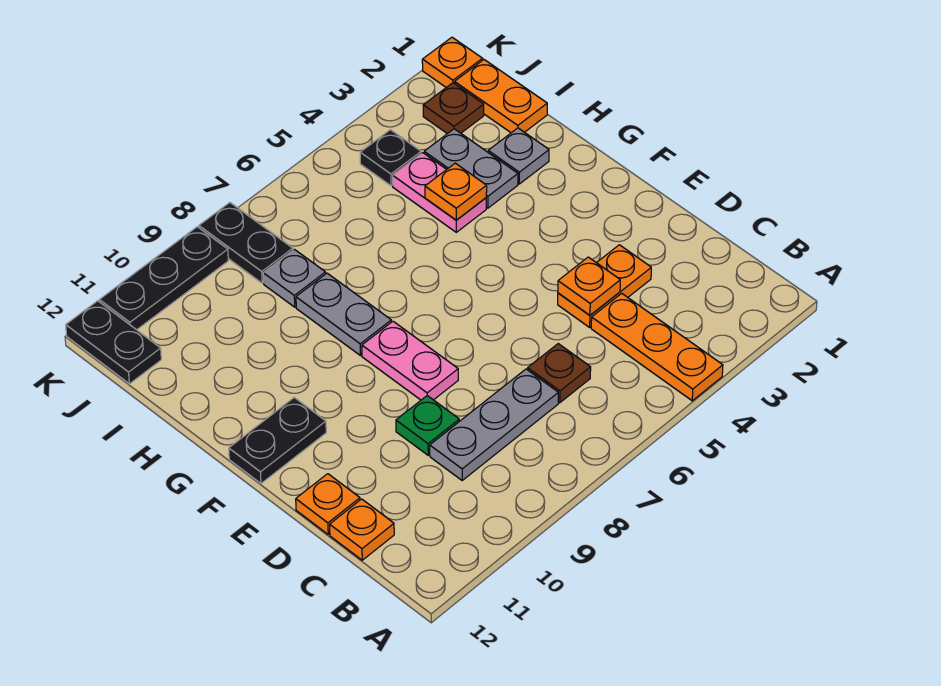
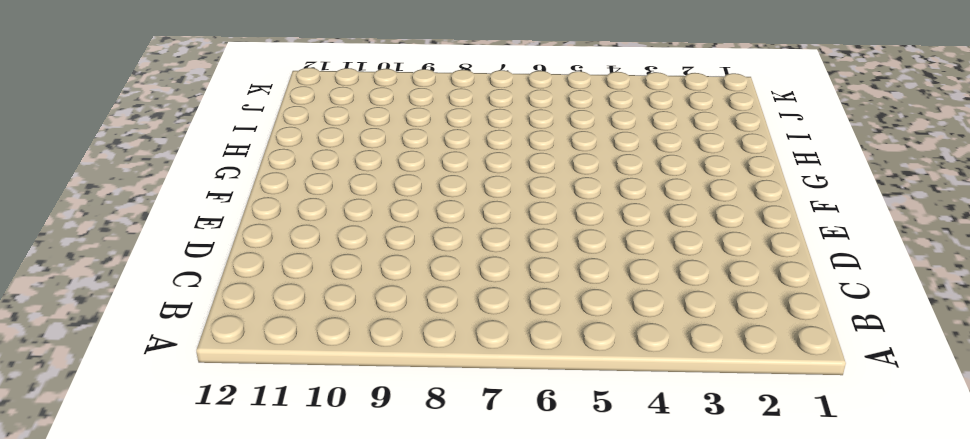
none -> orange 1x3 plate [591,293,723,401]
none -> brown 1x1 plate [528,344,591,403]
none -> grey 1x3 plate [430,369,558,480]

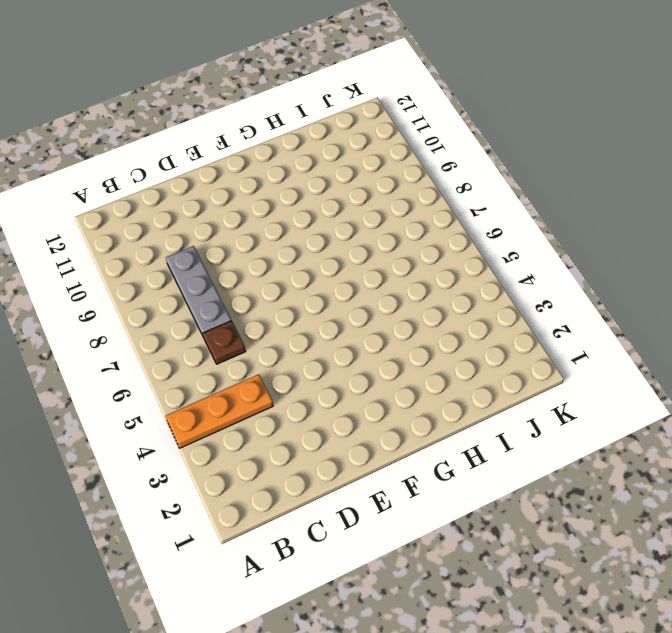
none -> orange 1x1 plate [330,499,394,560]
none -> orange 1x2 plate [558,245,651,327]
none -> green 1x1 plate [396,396,459,455]

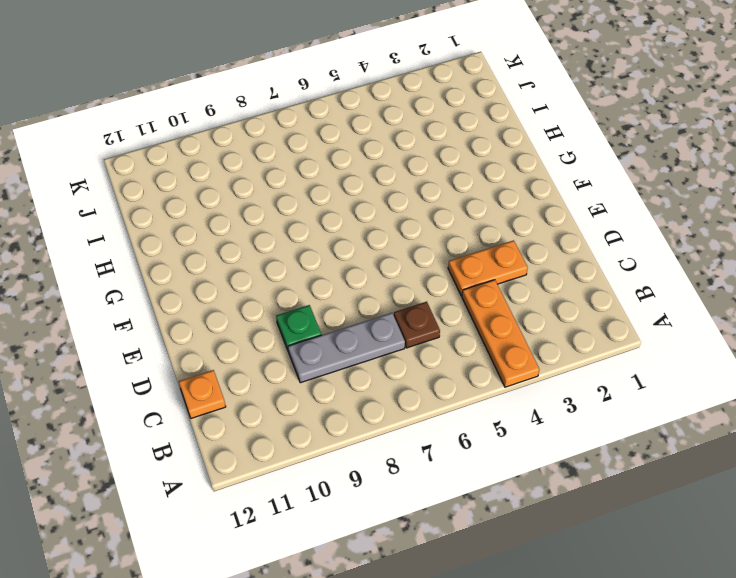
none -> orange 1x1 plate [296,474,360,534]
none -> pink 1x2 plate [362,321,458,400]
none -> black 1x2 plate [229,398,326,483]

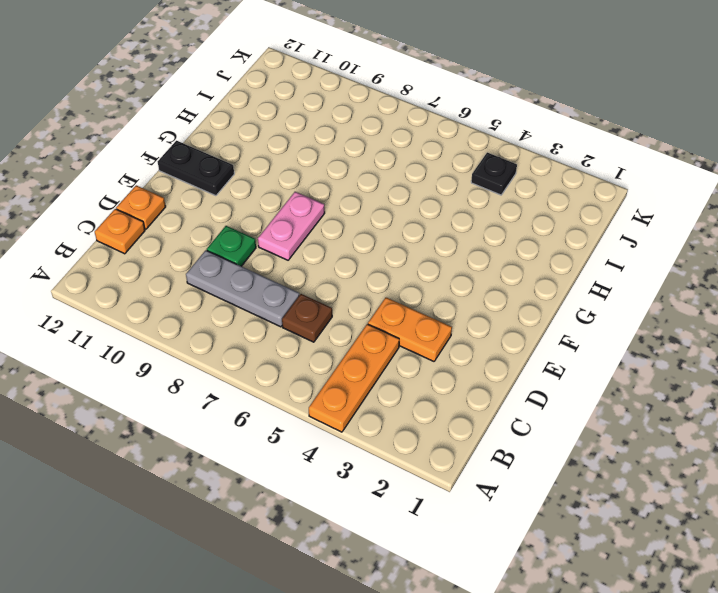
none -> grey 1x2 plate [296,273,391,356]
none -> grey 1x1 plate [488,128,549,184]
none -> grey 1x2 plate [424,129,518,208]

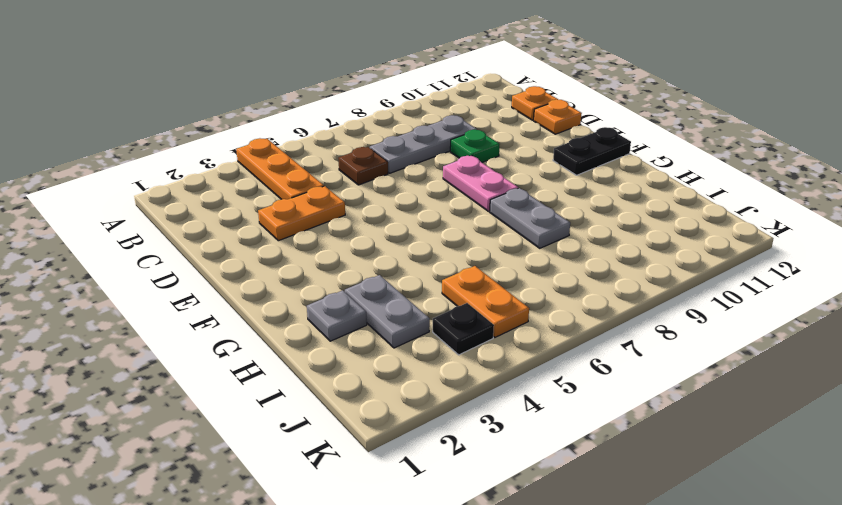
orange 1x2 plate [442,266,529,337] -> orange 1x2 plate moved to [455,60,547,133]
none -> pink 1x2 plate [393,153,486,232]
none -> grey 1x1 plate [263,250,326,307]
none -> brown 1x1 plate [423,83,484,134]

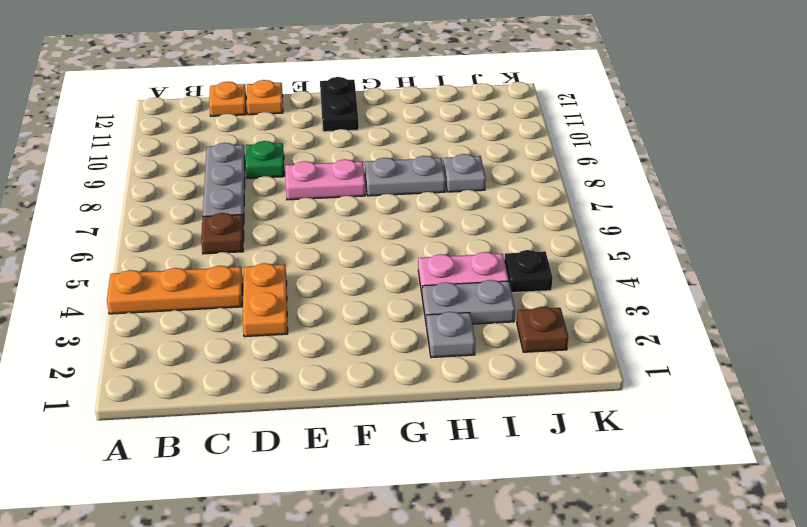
none -> orange 1x2 plate [455,60,547,133]
none -> black 1x2 plate [199,203,293,283]
none -> black 1x2 plate [66,301,161,384]

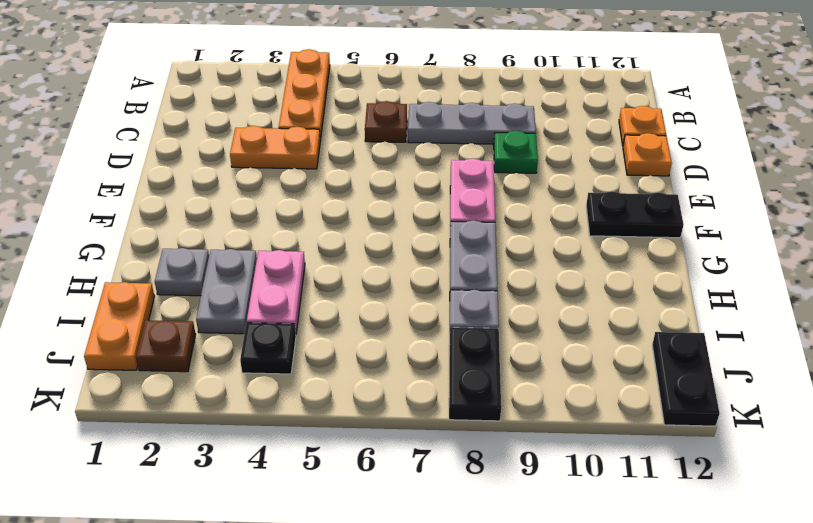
none -> orange 1x1 plate [422,37,483,87]
none -> black 1x3 plate [99,227,228,330]
none -> orange 1x1 plate [558,257,620,315]

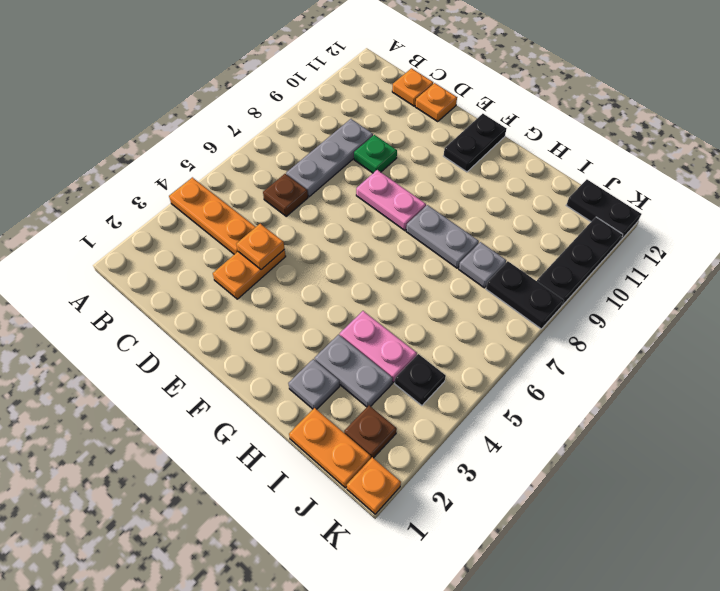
none -> orange 1x1 plate [425,163,487,220]

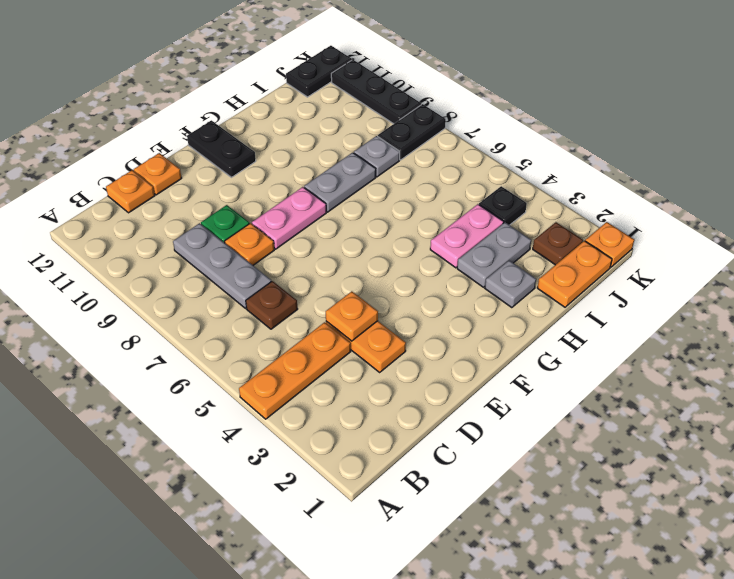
orange 1x1 plate [225,223,274,265] -> orange 1x1 plate moved to [425,163,487,220]

